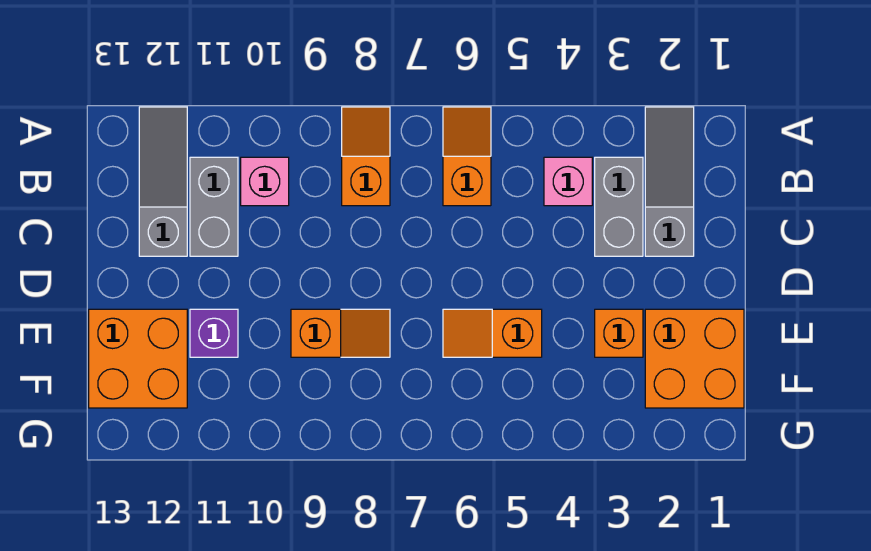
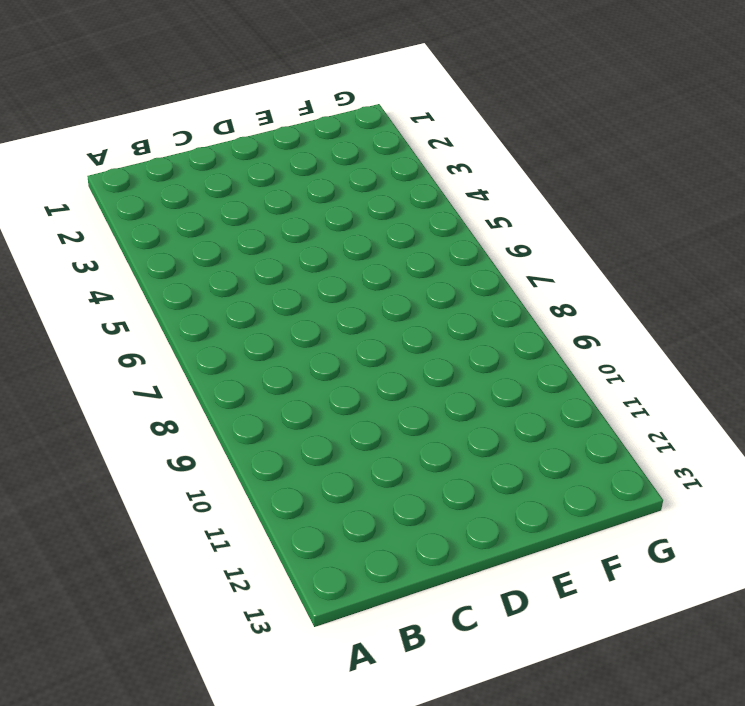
none -> grey 1x3 slope [645,107,694,256]
none -> orange 1x2 slope [443,107,491,206]
none -> orange 1x2 slope [342,107,390,206]

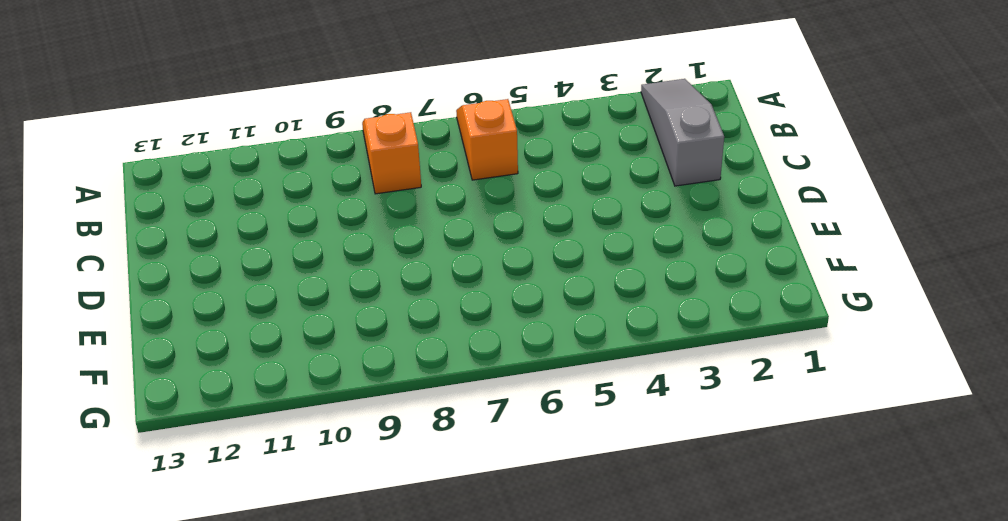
none -> grey 1x3 slope [139,107,187,256]
none -> grey 1x2 brick [595,157,643,256]
none -> pink 1x1 brick [544,157,592,206]

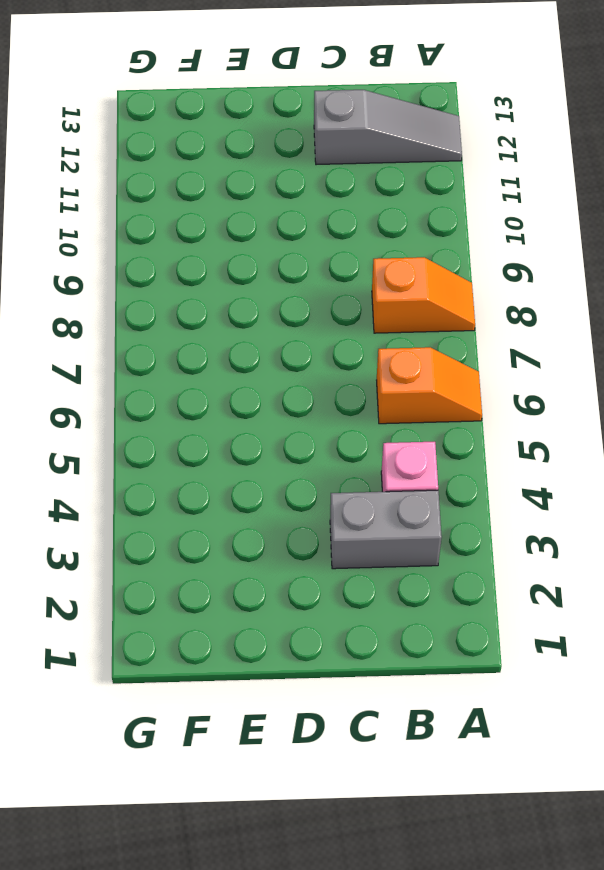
none -> grey 1x3 slope [645,107,694,256]
none -> pink 1x1 brick [241,157,289,206]
none -> grey 1x2 brick [190,157,238,256]

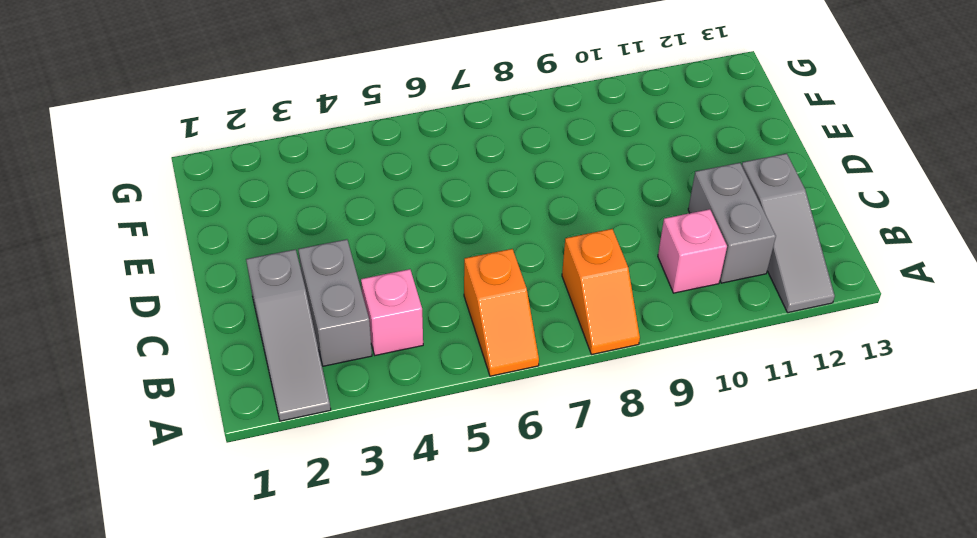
none -> orange 2x2 brick [645,309,744,408]
none -> orange 1x1 brick [595,309,643,357]
none -> orange 1x2 slope [443,309,542,357]

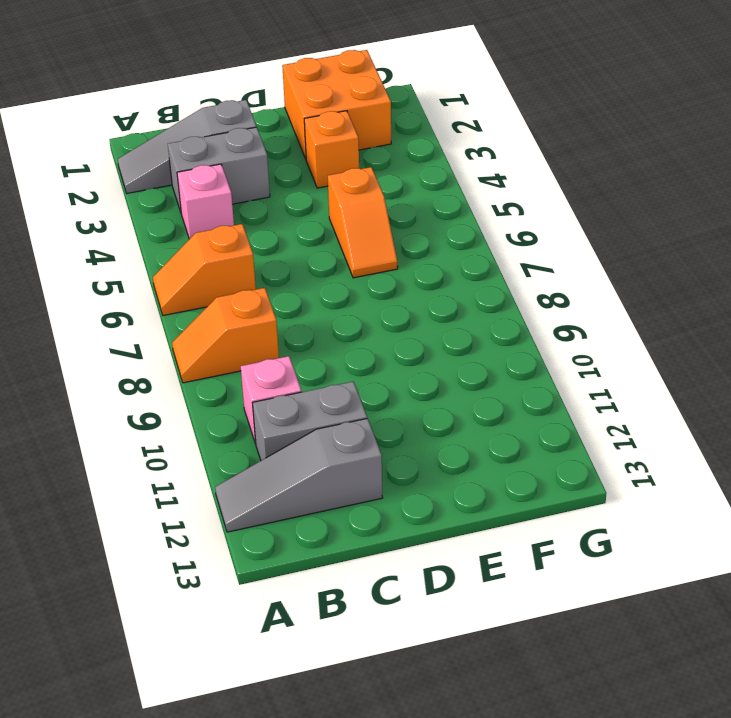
none -> orange 1x2 slope [291,309,390,357]
none -> purple 1x1 brick [190,309,238,357]
none -> orange 2x2 brick [89,309,187,408]

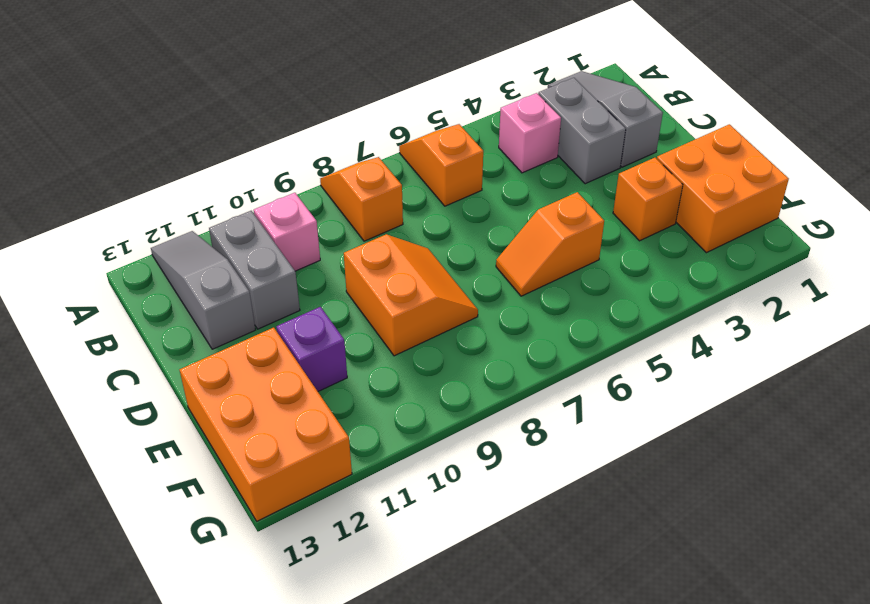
orange 2x2 slope [344,234,478,356] -> orange 1x2 slope [291,309,390,357]
orange 2x3 brick [180,328,352,521] -> orange 2x2 brick [89,309,187,408]

